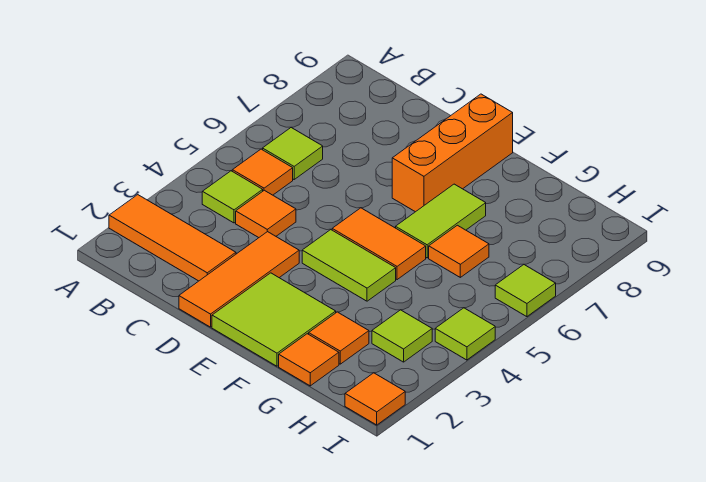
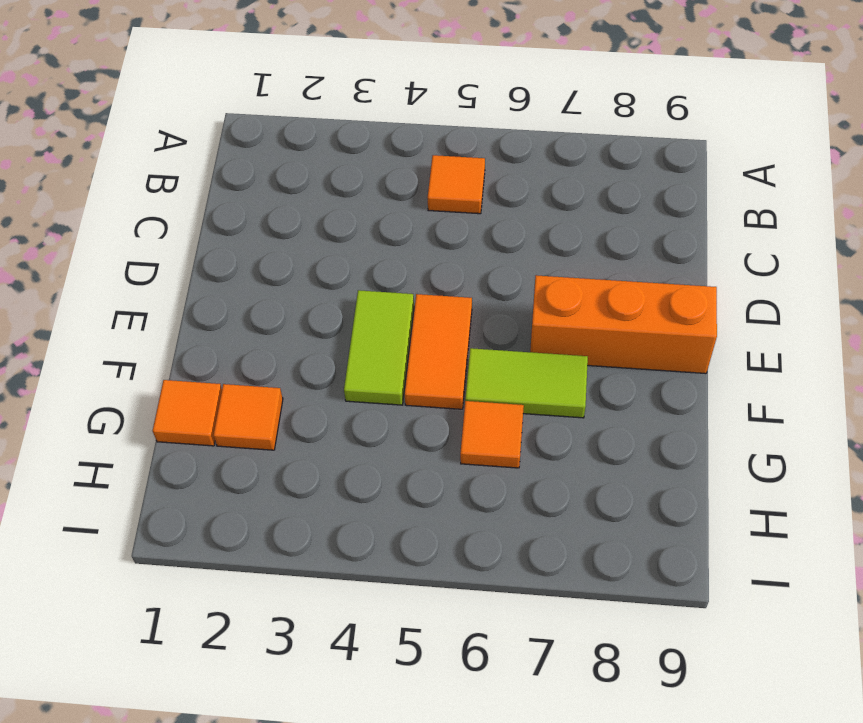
none -> orange 1x3 tile [109,195,236,281]
none -> lime 1x1 tile [202,171,263,223]
none -> lime 1x1 tile [263,127,323,179]

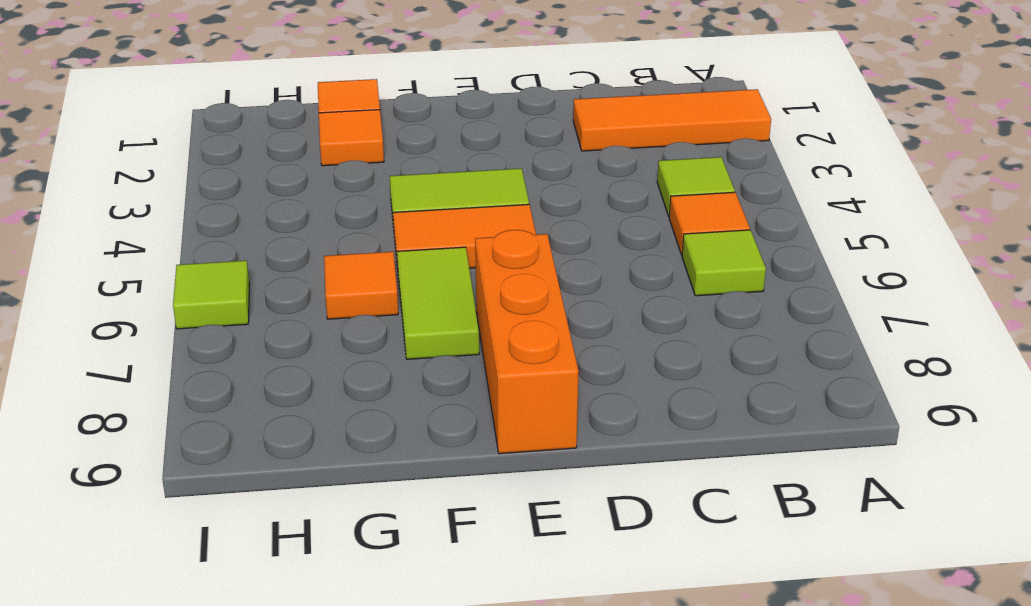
none -> orange 1x1 tile [236,190,296,238]
none -> orange 1x3 tile [179,232,299,327]
none -> lime 2x2 tile [212,273,336,366]

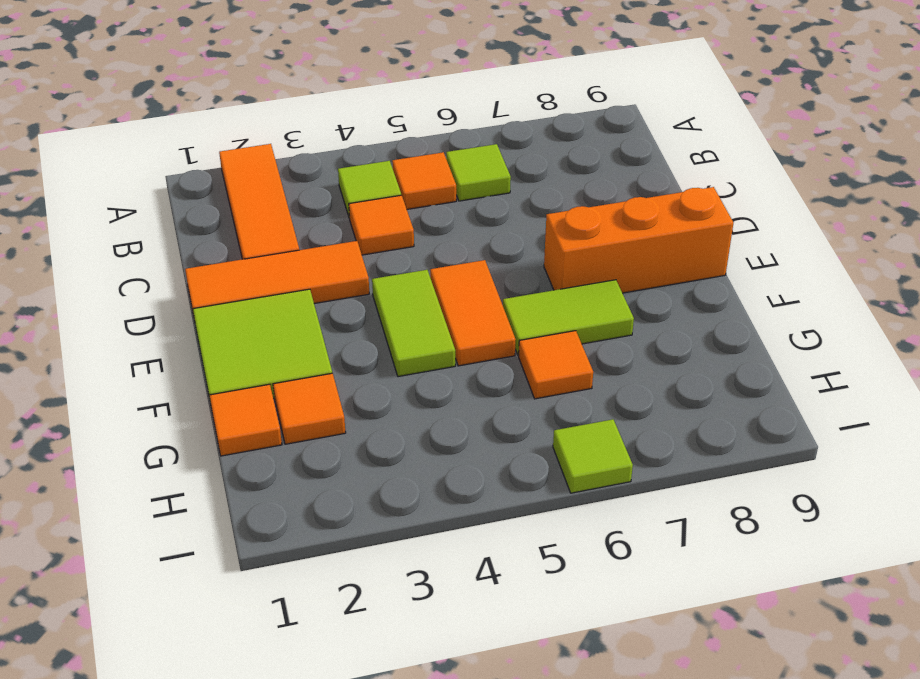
none -> lime 1x1 tile [372,310,432,362]
none -> orange 1x1 tile [345,373,405,425]
none -> lime 1x1 tile [435,308,495,360]

